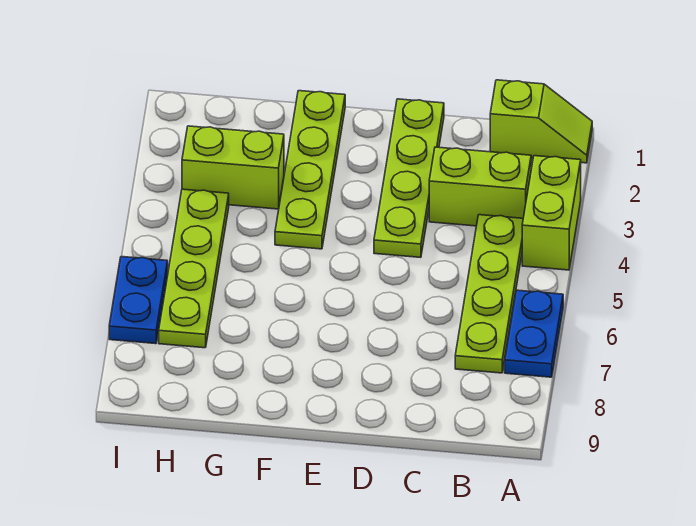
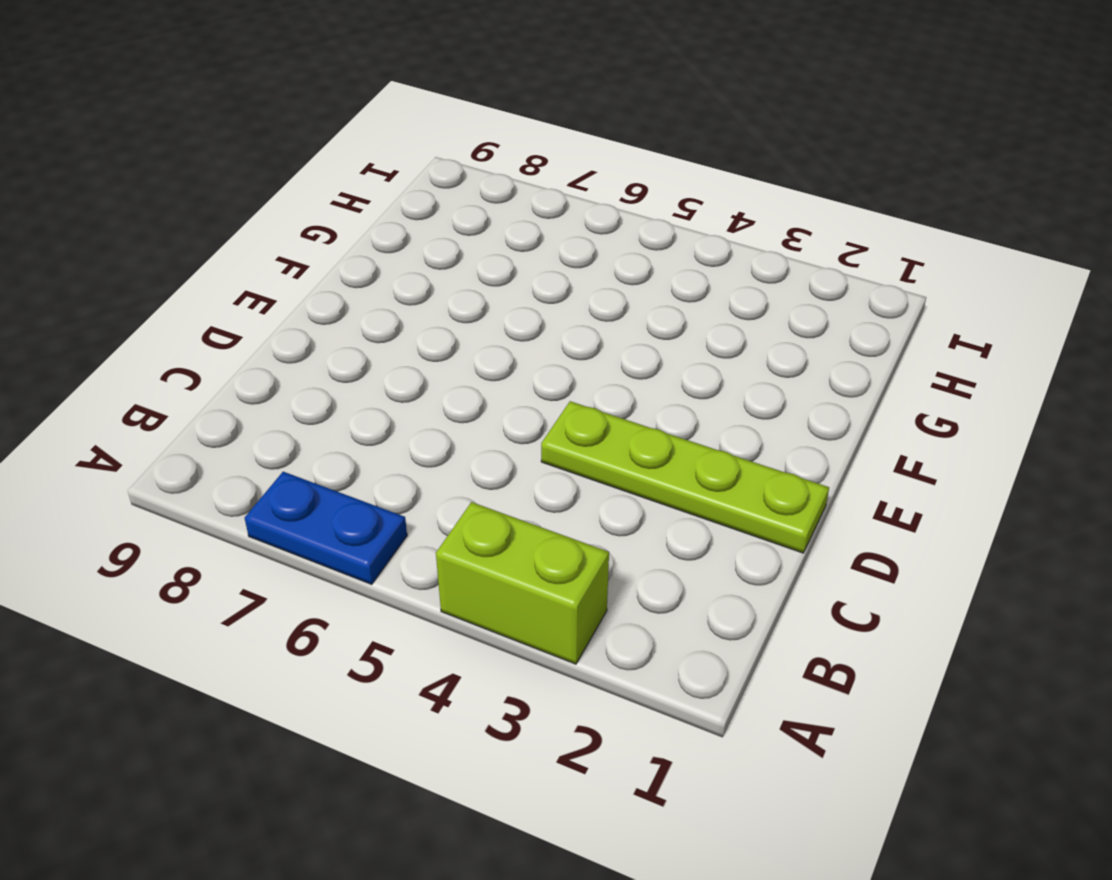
none -> lime 1x2 slope [490,80,592,163]
none -> lime 1x2 brick [429,147,531,226]

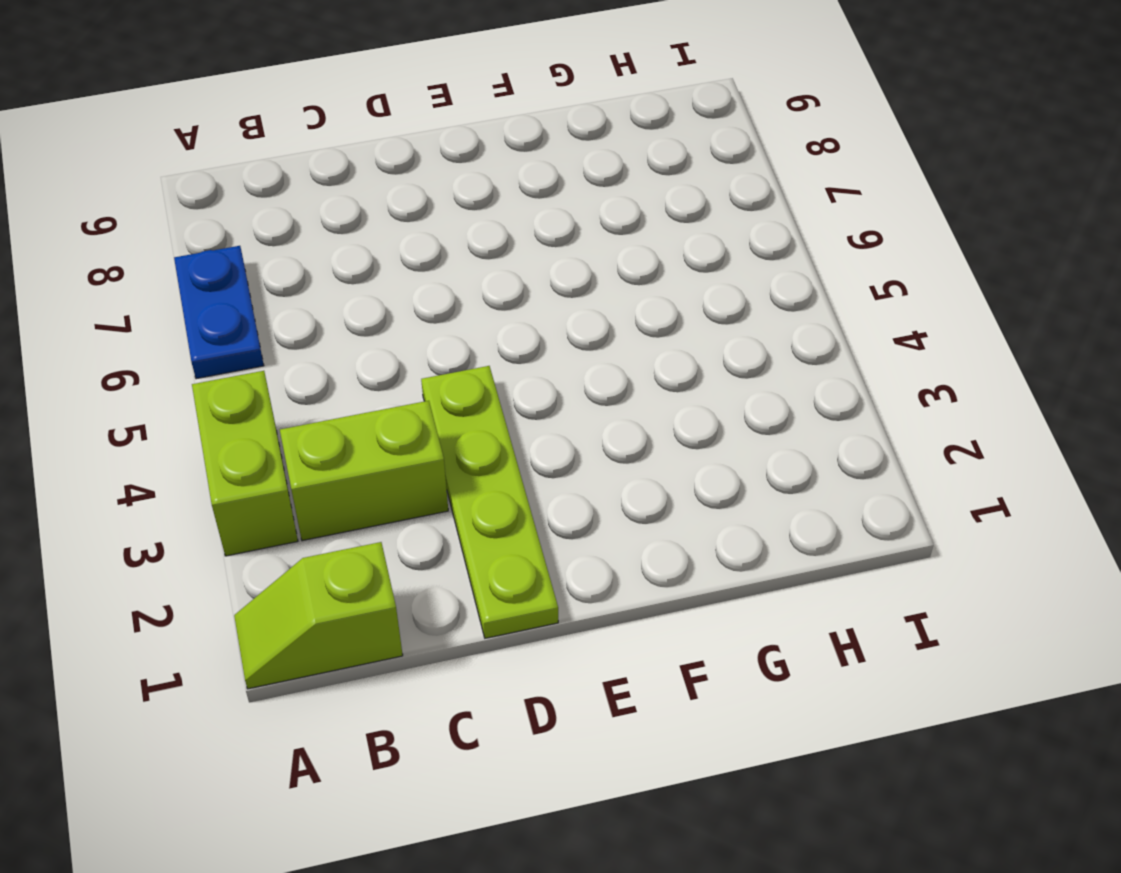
none -> lime 1x4 plate [455,215,523,373]
none -> lime 1x4 plate [275,91,345,249]

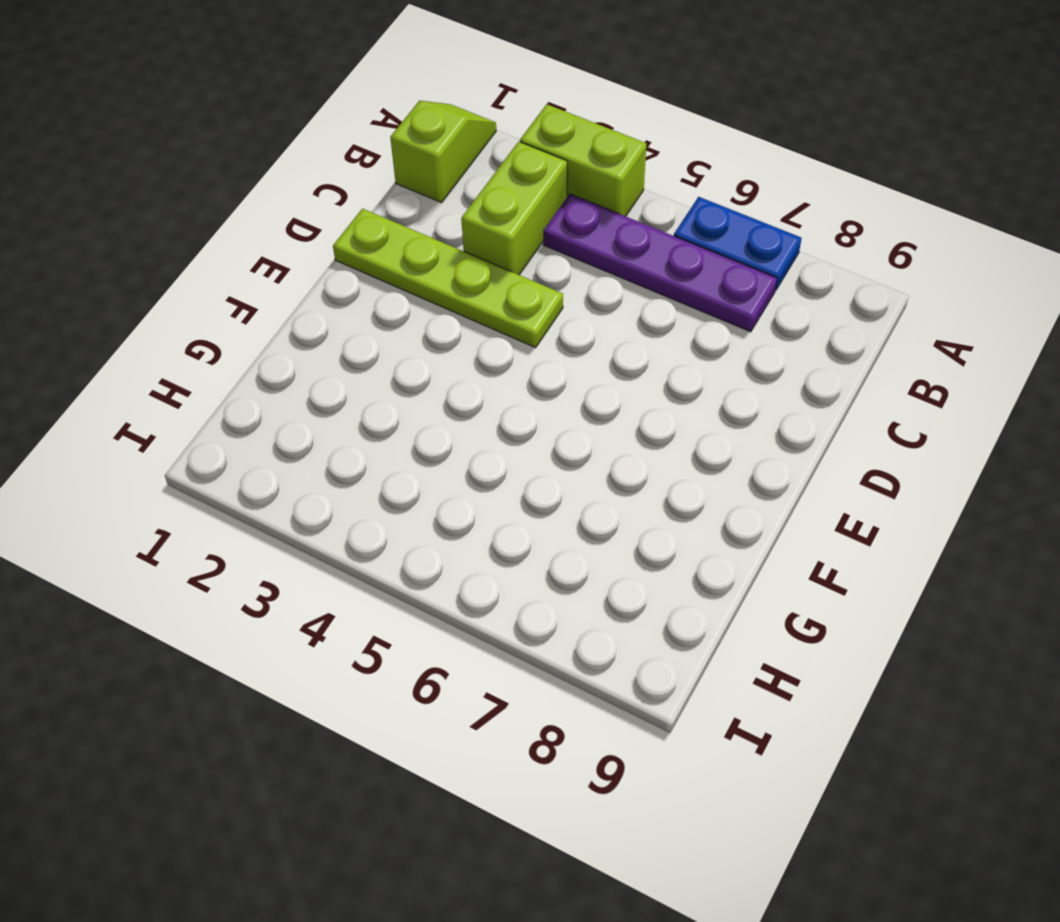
purple 1x4 plate [543,194,777,332] -> lime 1x4 plate [455,215,523,373]
none -> lime 1x4 plate [275,91,345,249]
none -> lime 1x2 brick [182,126,284,209]

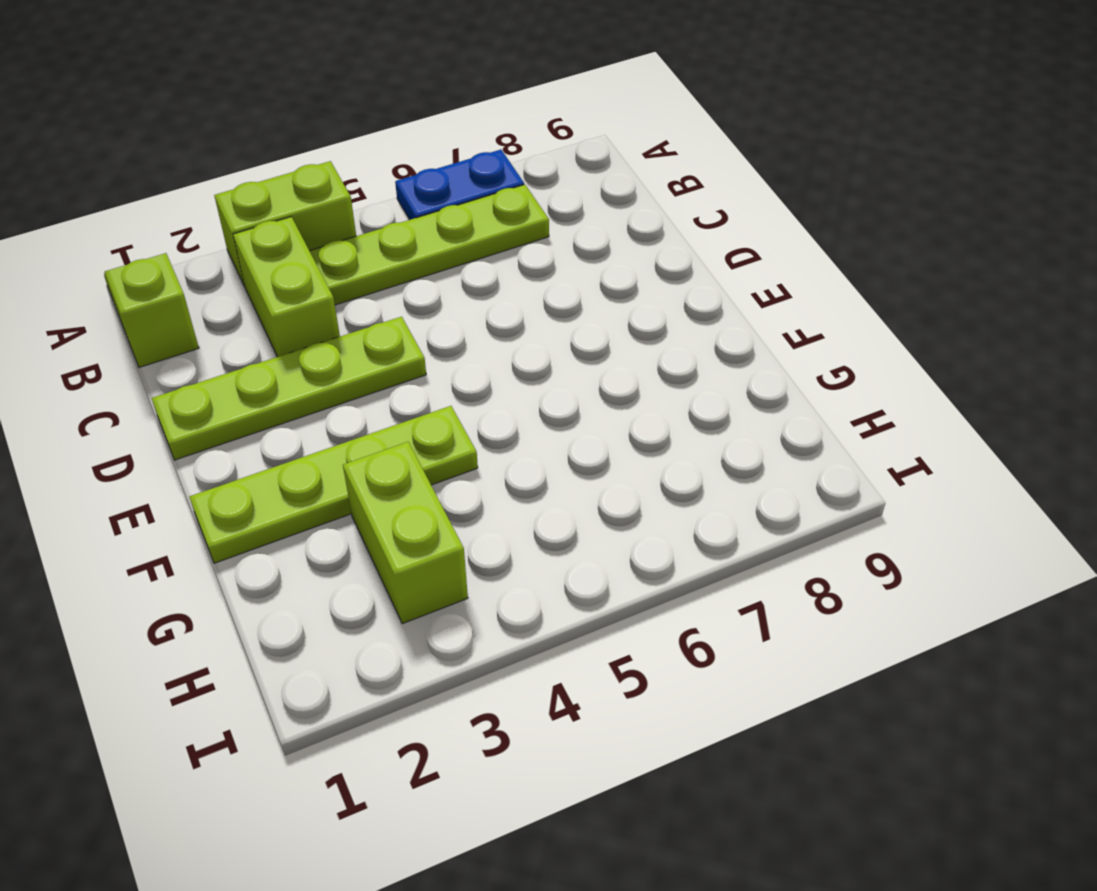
none -> lime 1x4 plate [159,189,229,348]
none -> blue 1x2 plate [109,257,168,344]

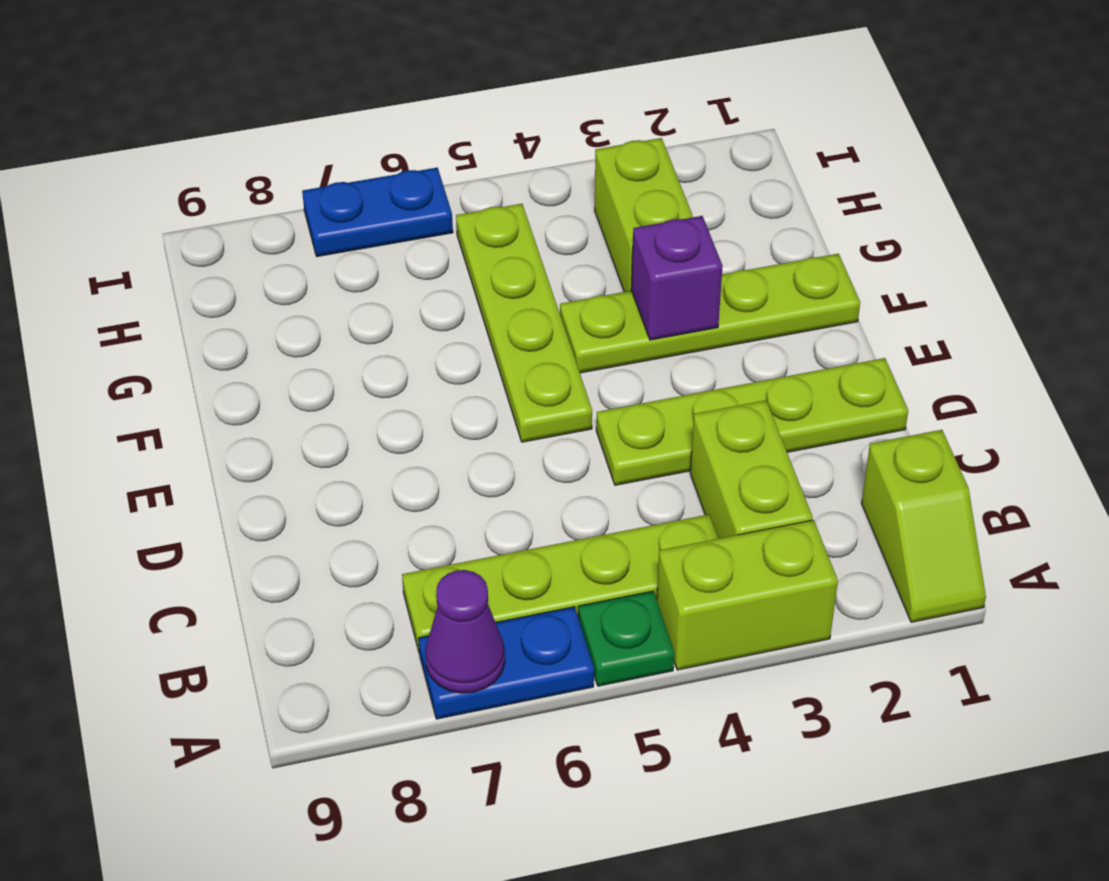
green 1x1 plate [578,591,674,686] -> none
purple 1x1 cone [425,570,505,693] -> none
lime 1x4 plate [456,204,592,442] -> lime 1x4 plate turned to [159,189,229,348]
purple 1x1 brick [631,216,722,340] -> none

